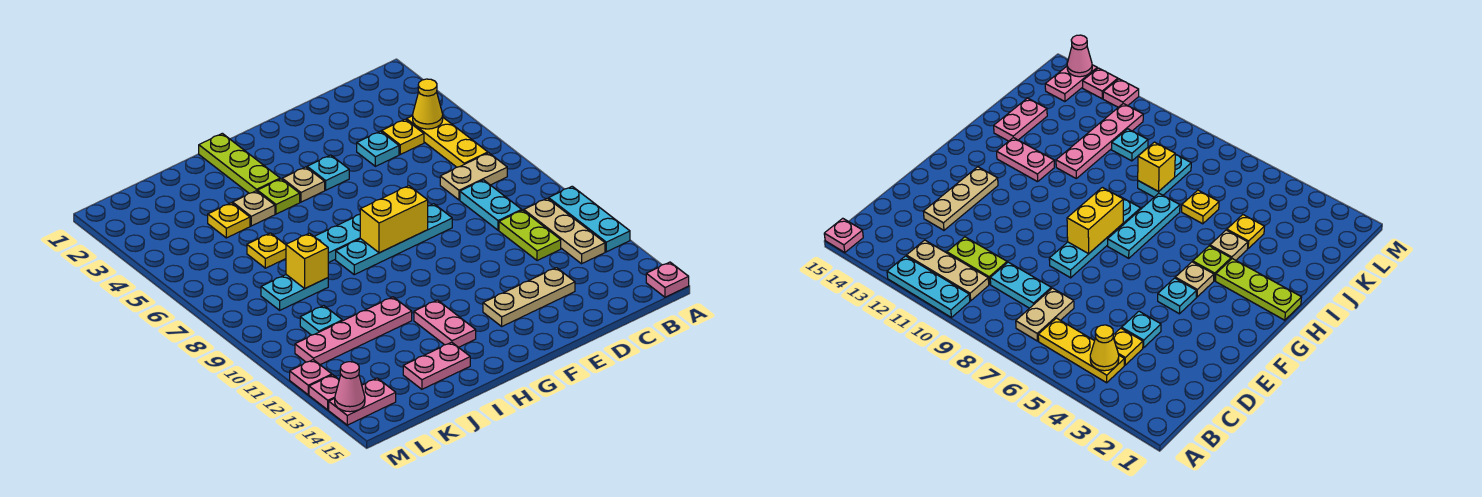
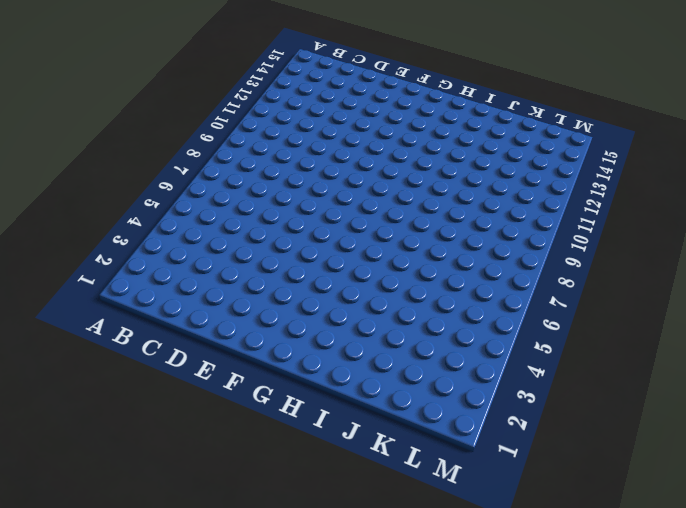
none -> cyan 1x3 plate [549,186,630,252]
none -> pink 1x1 plate [646,262,689,297]
none -> yellow 1x3 plate [407,116,488,167]
none -> tan 1x2 plate [440,153,507,200]

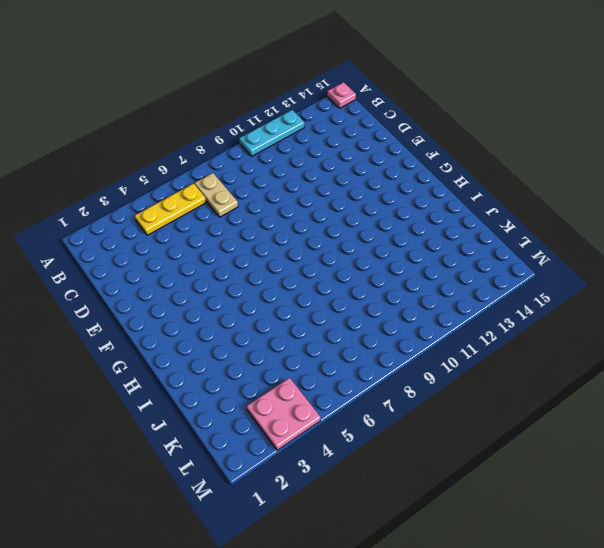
pink 2x2 plate [247,378,320,450] -> none
none -> tan 1x3 plate [524,198,605,264]
none -> yellow 1x1 plate [382,119,424,154]
none -> cyan 1x2 plate [460,180,522,230]
none -> lime 1x2 plate [499,210,561,261]

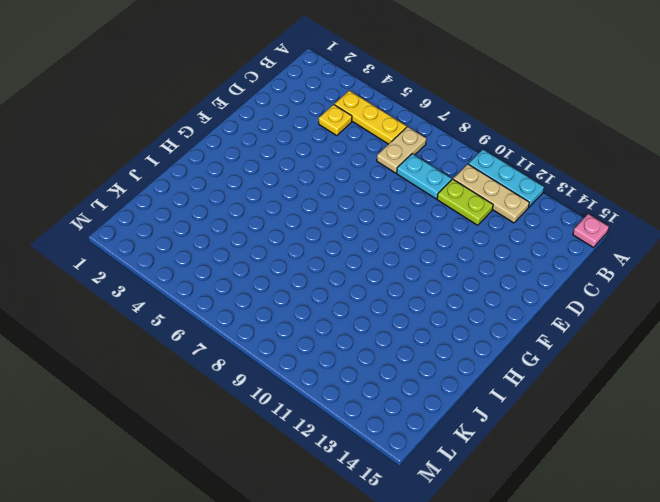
none -> cyan 1x1 plate [357,131,399,166]
none -> tan 1x3 plate [483,268,575,326]
none -> cyan 1x4 plate [336,204,452,275]
none -> cyan 1x1 plate [307,155,349,190]

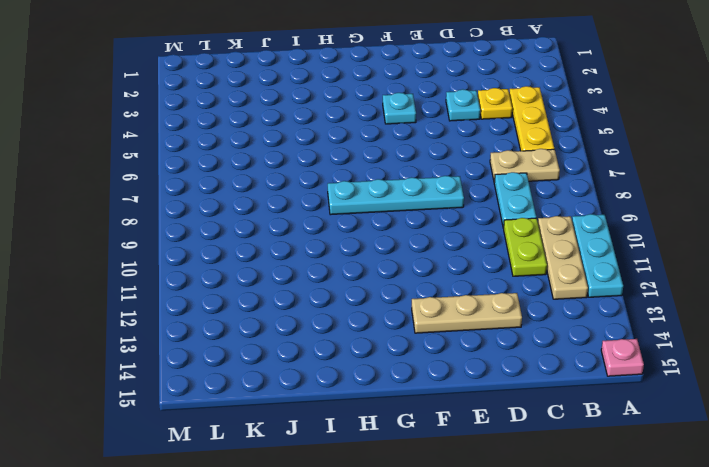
none -> tan 1x1 plate [282,167,325,202]
none -> cyan 1x3 plate [314,214,360,263]
none -> lime 1x3 plate [199,133,280,193]
none -> lime 1x1 plate [257,179,300,214]

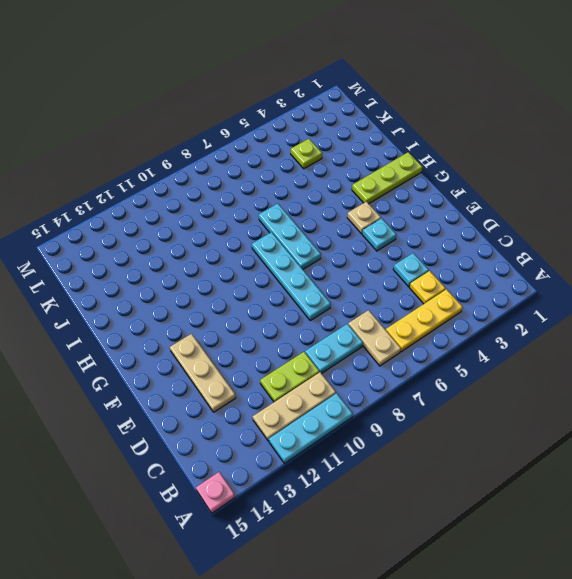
lime 1x1 plate [291,139,322,169] -> lime 1x1 plate moved to [257,179,300,214]
none -> pink 1x2 plate [414,300,476,347]
none -> tan 1x1 plate [233,191,275,226]
none -> pink 1x4 plate [295,297,412,365]
none -> pink 1x2 plate [403,342,470,389]

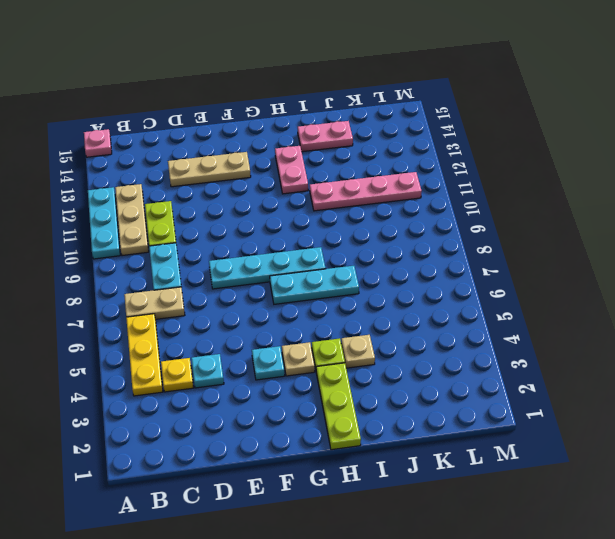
none -> yellow 1x1 plate [208,203,250,238]
none -> yellow 1x1 plate [247,233,286,268]
none -> cyan 1x2 plate [261,275,328,310]
none -> cyan 1x1 plate [300,306,342,335]

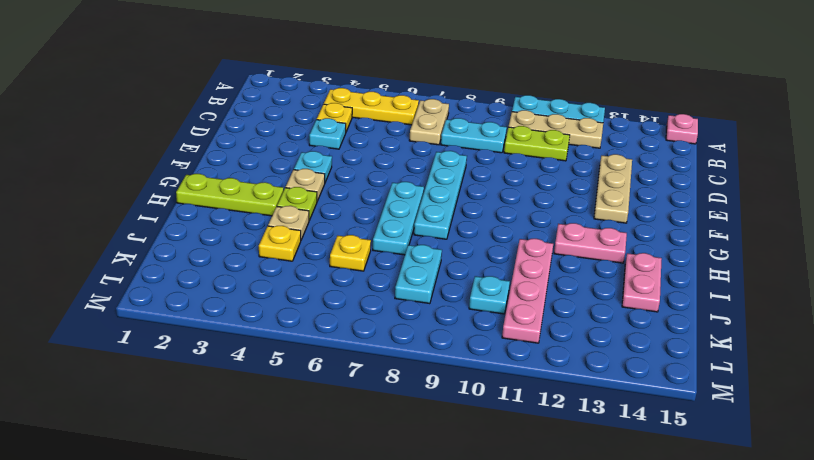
none -> pink 1x2 plate [329,378,396,425]
none -> pink 1x1 plate [290,360,332,395]
none -> pink 1x1 plate [309,375,339,410]
none -> yellow 1x1 cone [413,79,443,129]

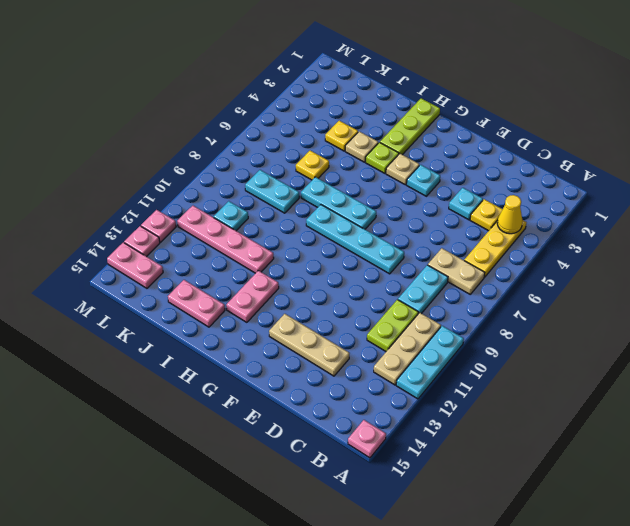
none -> yellow 1x2 brick [360,186,428,253]
none -> yellow 1x1 brick [286,233,328,288]
none -> pink 1x1 cone [335,362,365,412]

